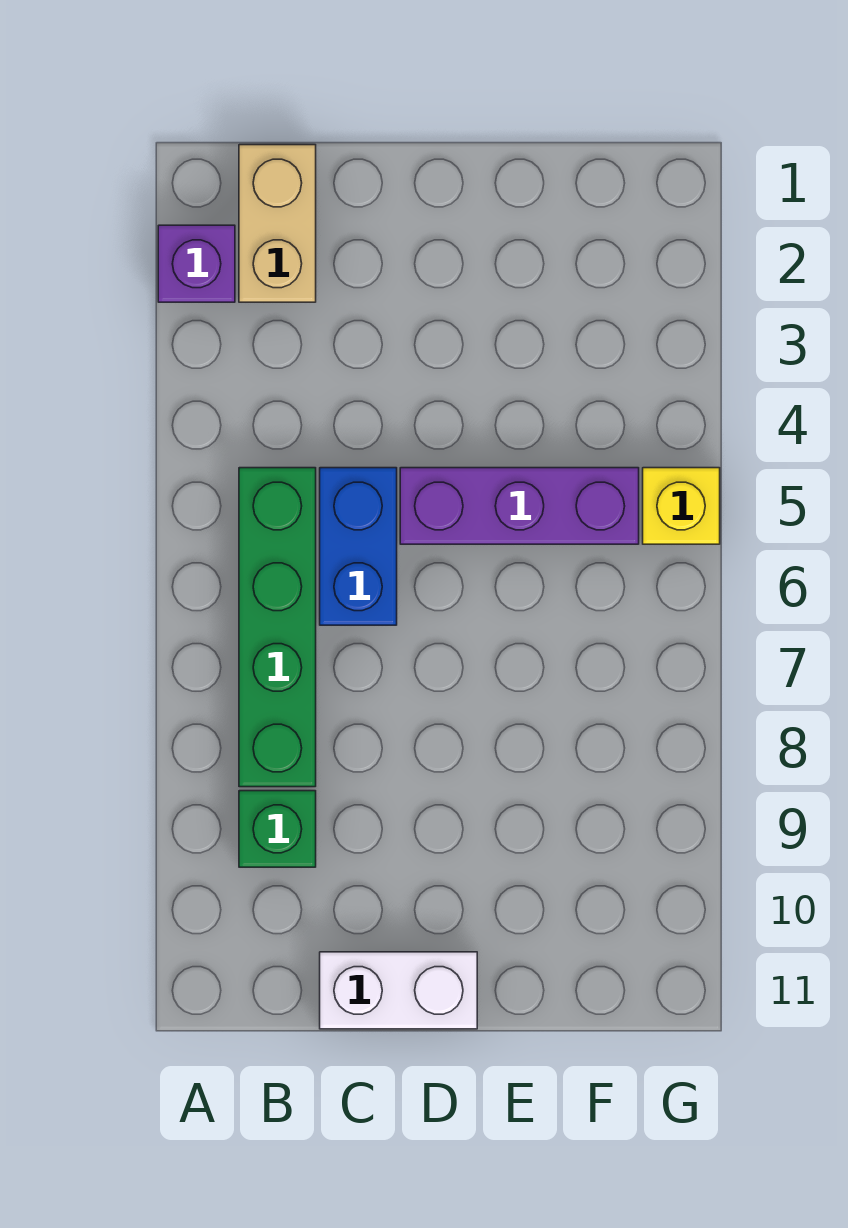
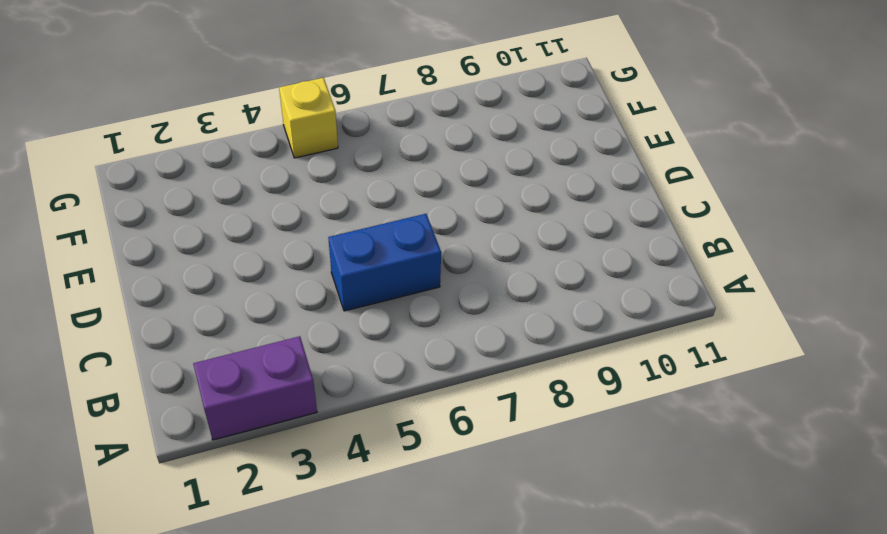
purple 1x2 brick [193,336,317,440] -> purple 1x1 brick [158,225,235,302]
none -> tan 1x2 brick [239,145,316,302]
none -> green 1x4 brick [239,468,316,787]

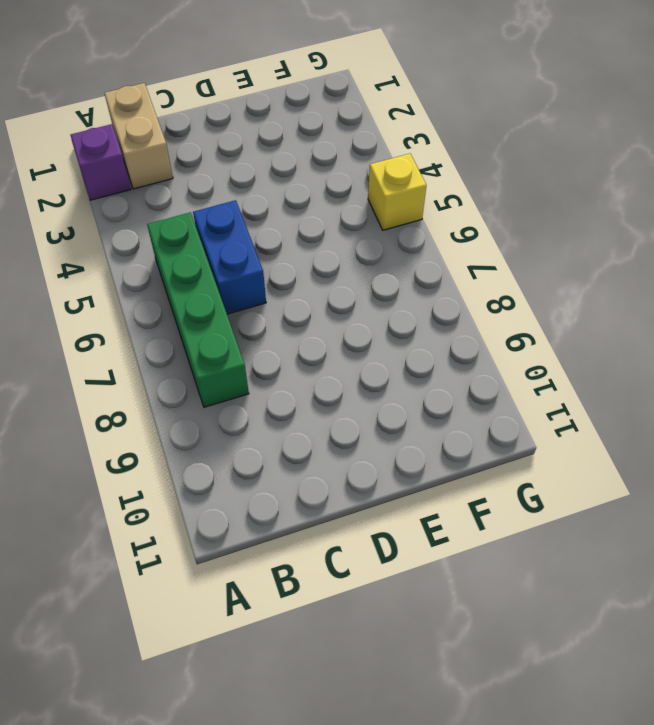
none -> green 1x1 brick [239,791,316,867]
none -> white 1x2 brick [320,952,477,1029]

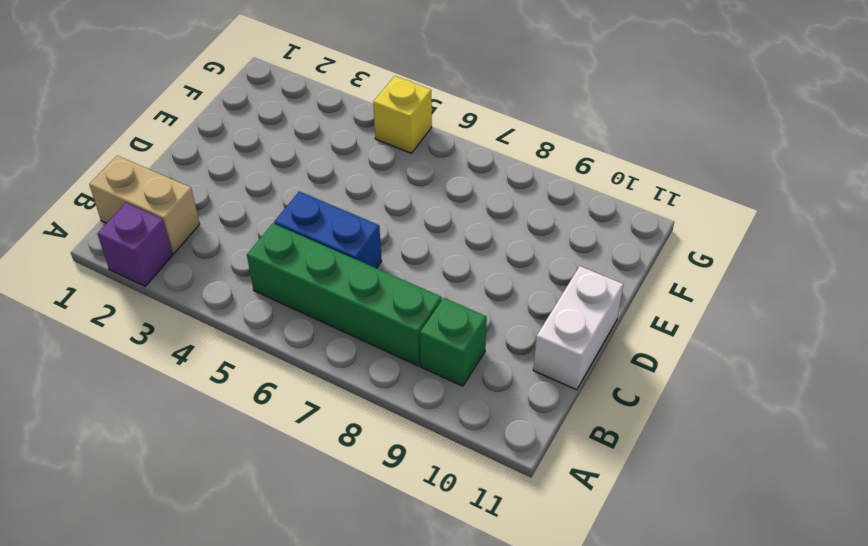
none -> purple 1x3 brick [400,468,639,544]

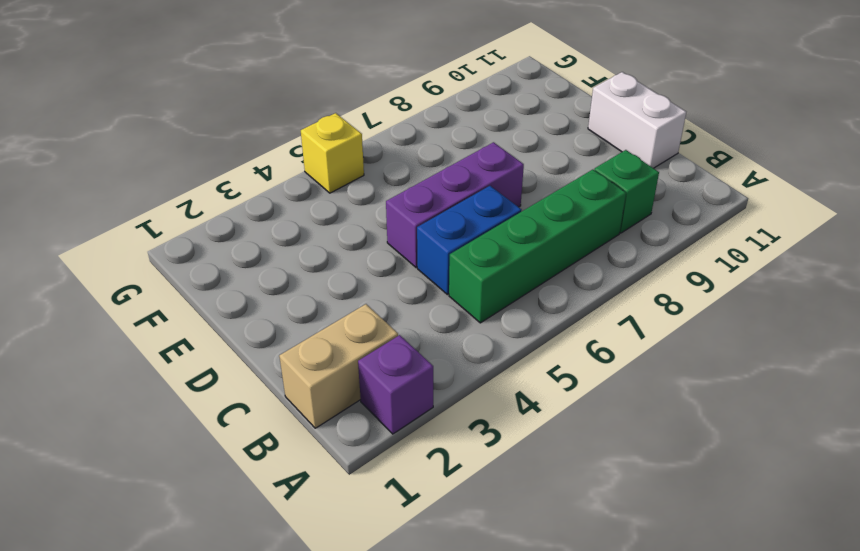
purple 1x3 brick [386,142,524,267] -> purple 1x3 brick turned to [400,468,639,544]

